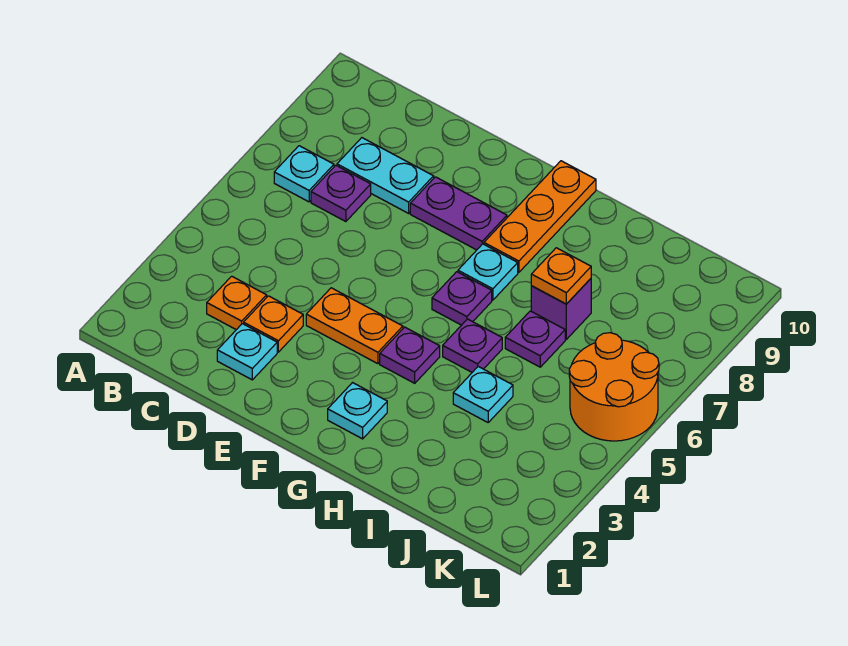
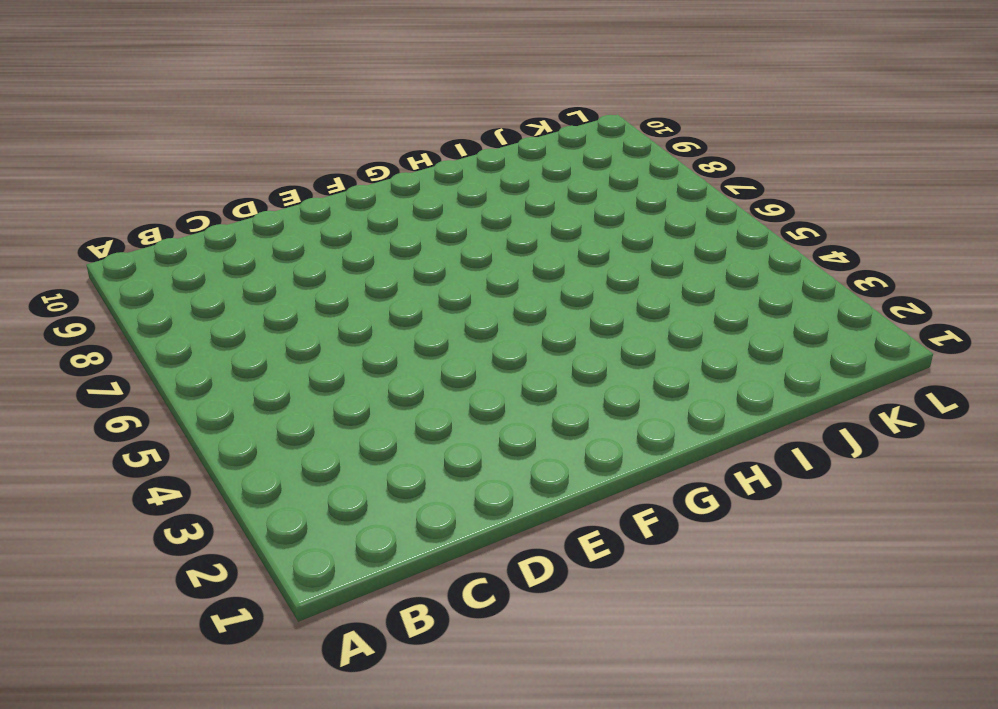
none -> cyan 1x1 plate [274,146,334,202]
none -> orange 1x1 plate [207,276,267,330]
none -> purple 1x1 plate [311,165,371,222]

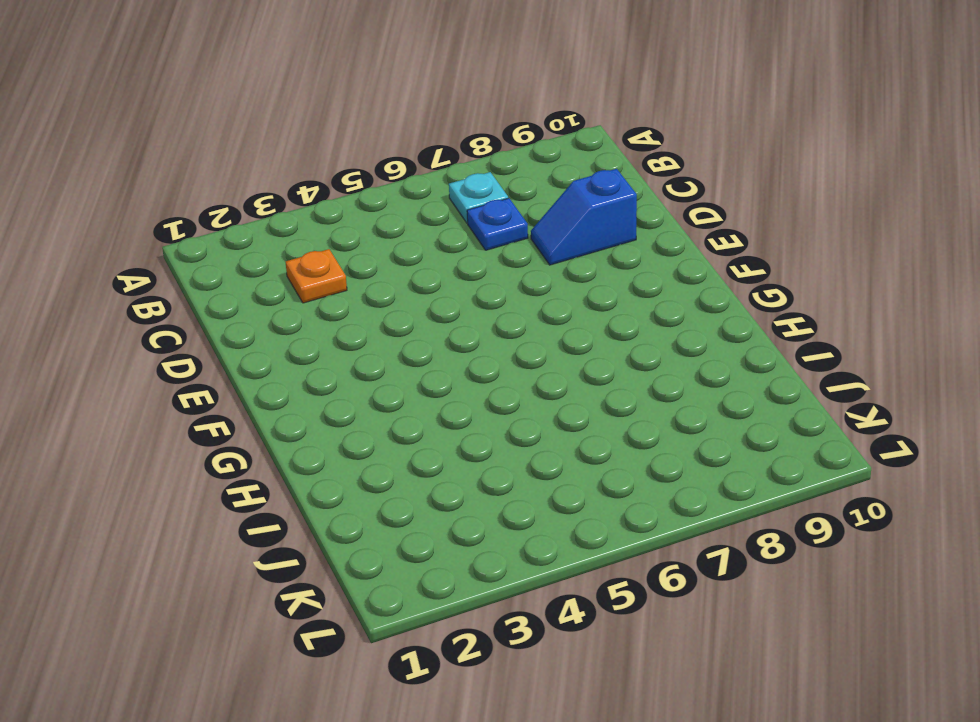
blue 1x1 plate [467,198,528,250] -> purple 1x1 plate [311,165,371,222]
blue 1x2 slope [531,169,637,265] -> cyan 1x2 plate [337,138,434,213]
none -> cyan 1x1 plate [217,324,277,380]
none -> orange 1x1 plate [244,296,303,352]
none -> orange 1x2 plate [306,288,403,364]

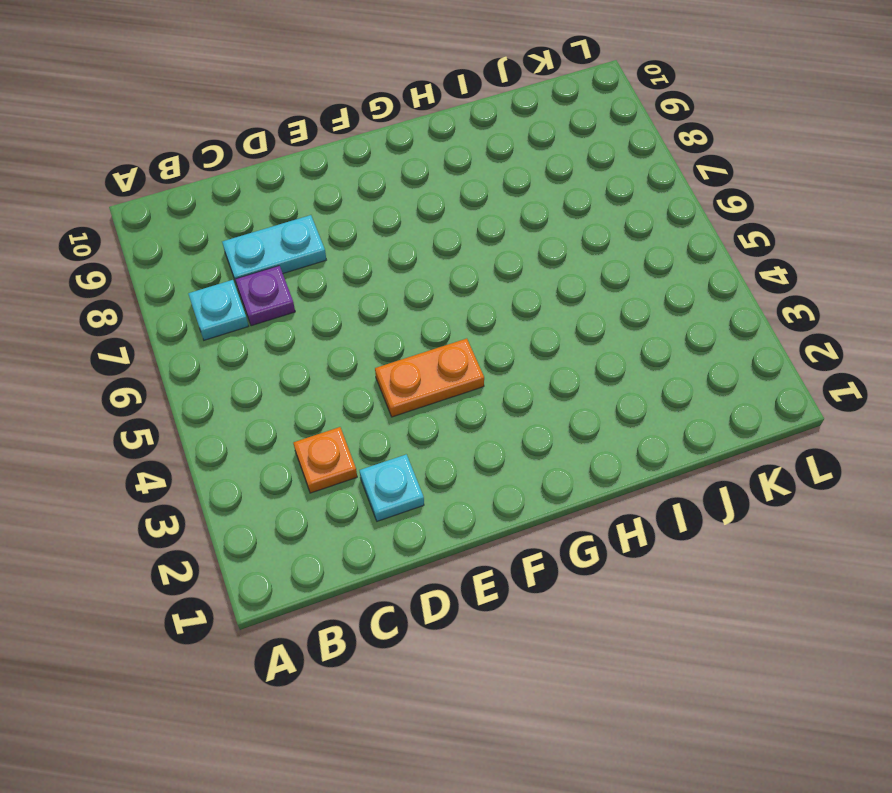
none -> orange 1x1 plate [244,296,303,352]
none -> purple 1x2 plate [410,177,507,250]
none -> cyan 1x1 plate [328,383,387,439]

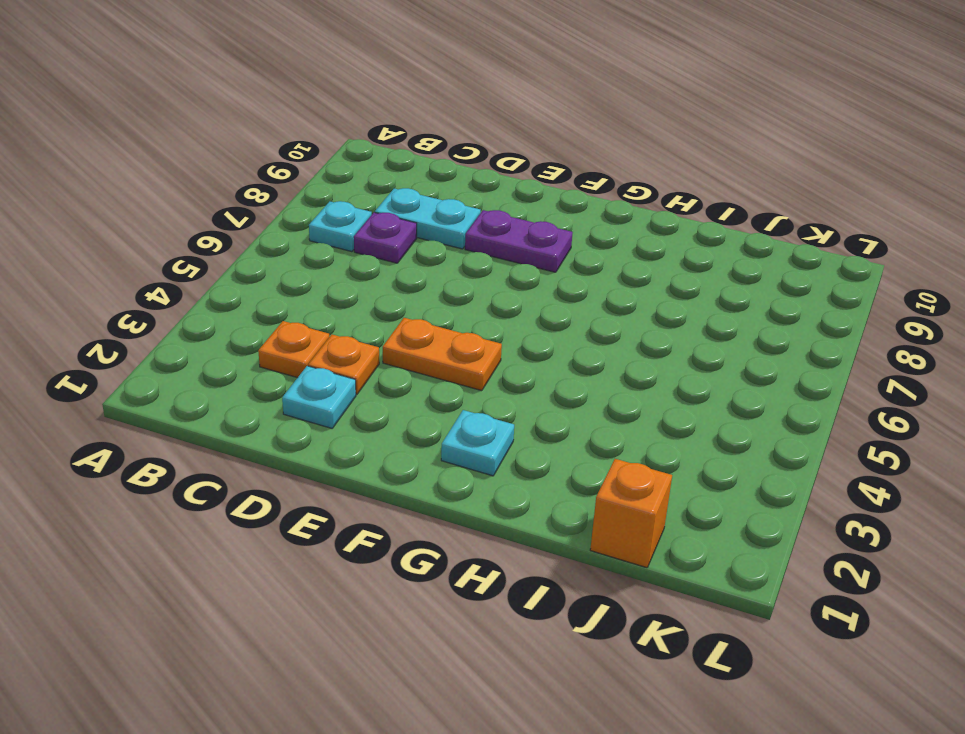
orange 1x1 brick [590,459,672,568] -> none
none -> purple 1x1 plate [380,327,440,383]
none -> purple 1x1 plate [432,272,492,325]
none -> cyan 1x1 plate [458,244,518,300]

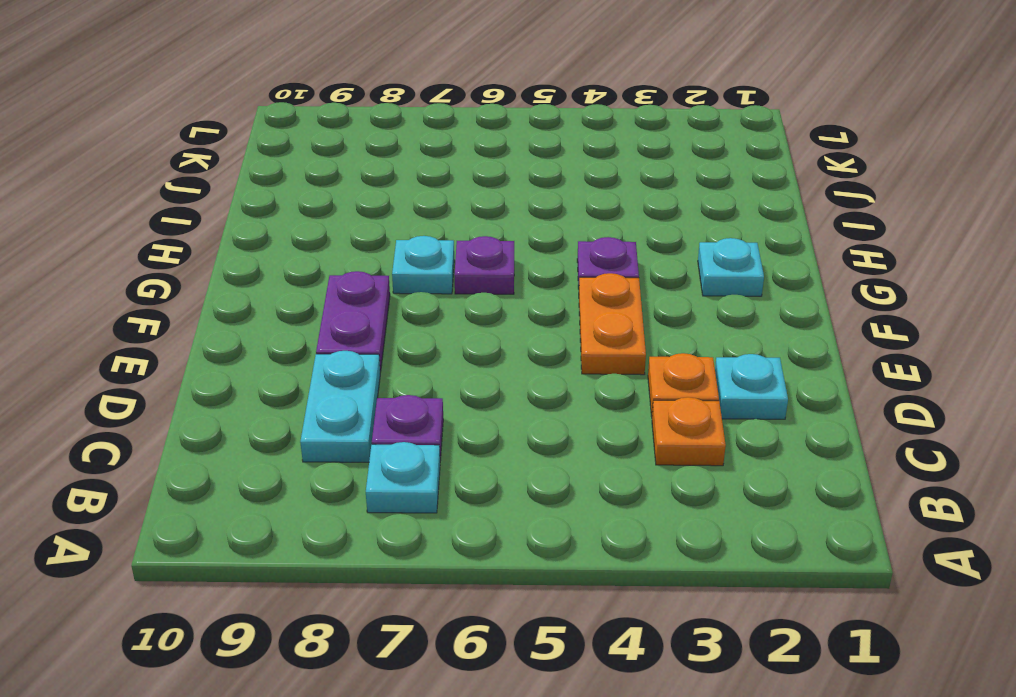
none -> orange 1x3 plate [484,161,596,272]
none -> purple 1x1 plate [443,319,502,372]
none -> cyan 1x1 plate [453,367,513,422]

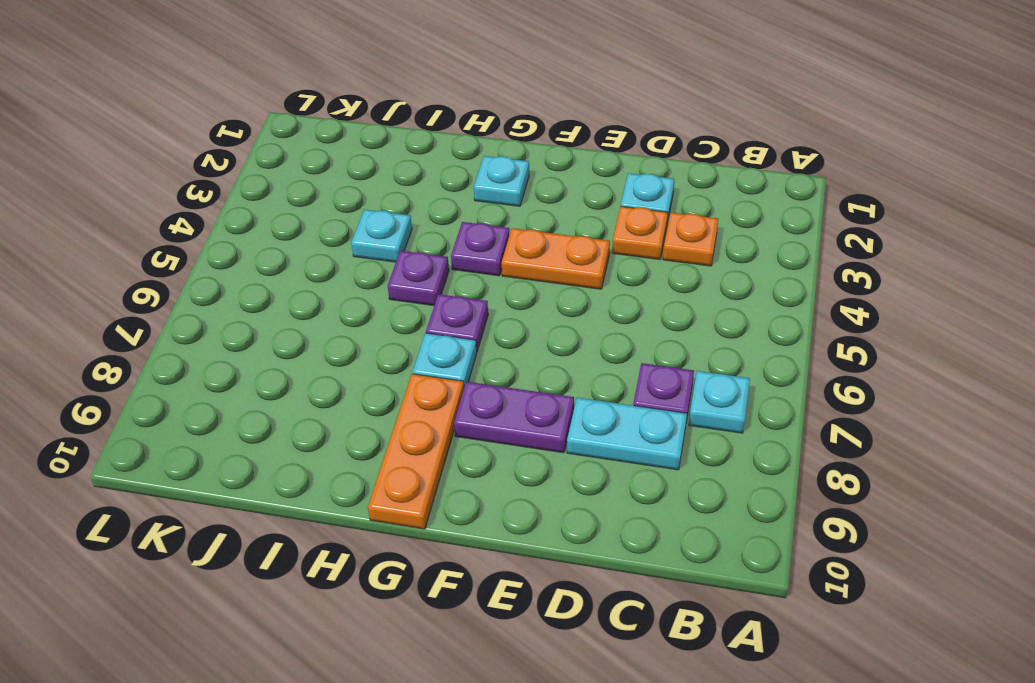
none -> purple 1x1 plate [505,311,565,367]
none -> purple 1x1 brick [531,279,591,339]
none -> orange 2x2 round brick [569,333,659,441]

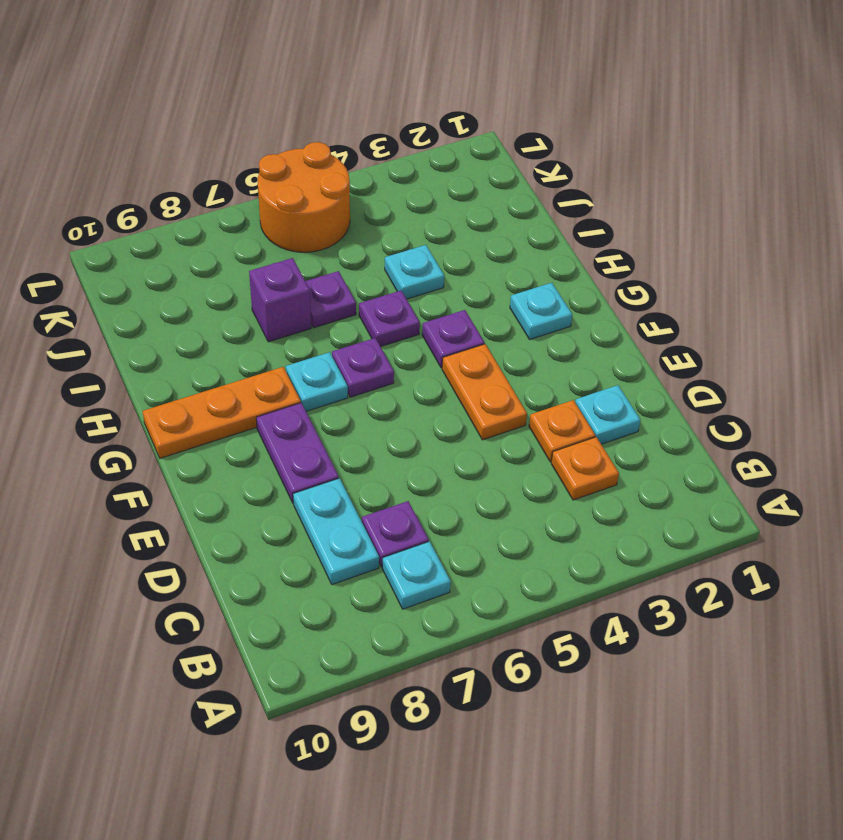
none -> orange 1x1 plate [531,248,591,304]

